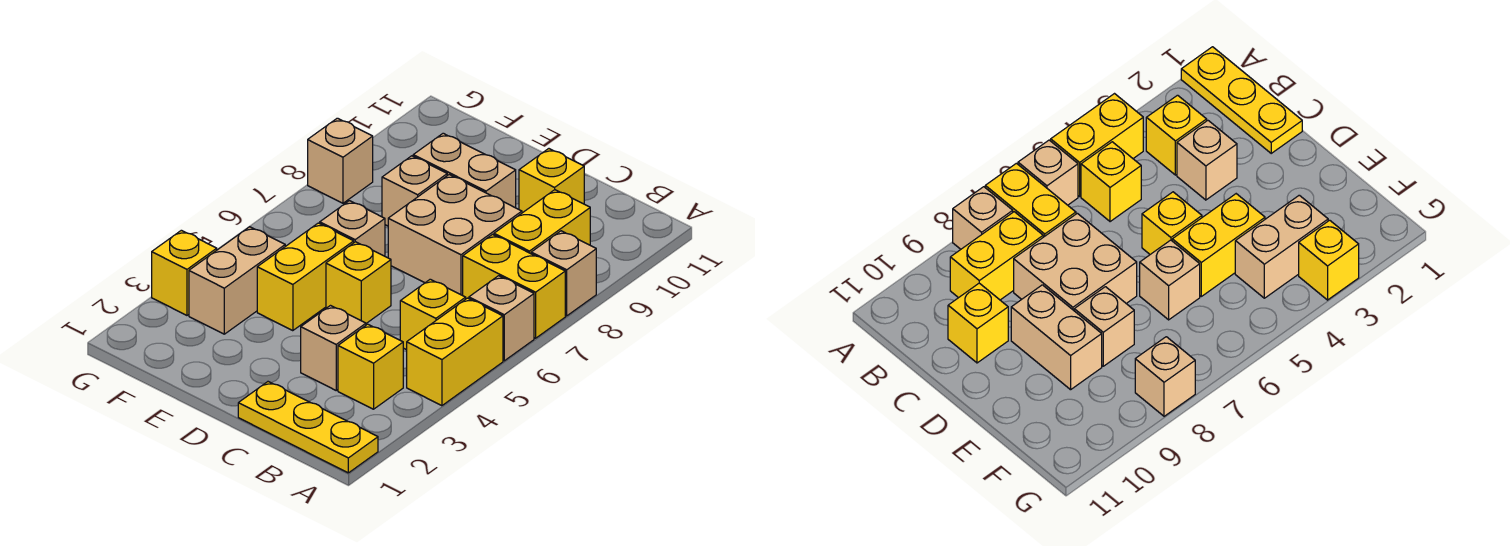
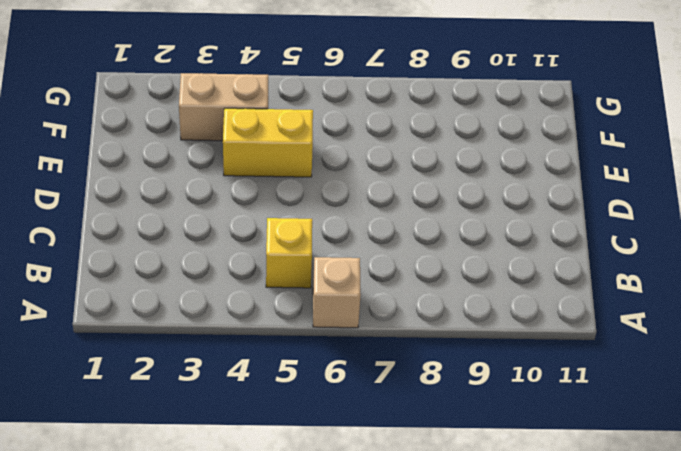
none -> yellow 1x3 plate [238,382,378,473]
none -> yellow 1x2 brick [407,298,503,406]
none -> yellow 1x2 brick [463,235,565,338]

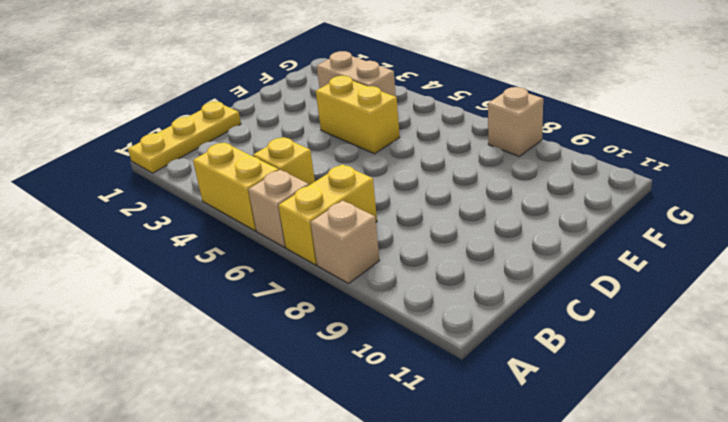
none -> yellow 1x1 brick [338,324,403,409]
none -> yellow 1x2 brick [494,190,590,254]
none -> tan 1x1 brick [301,306,366,390]

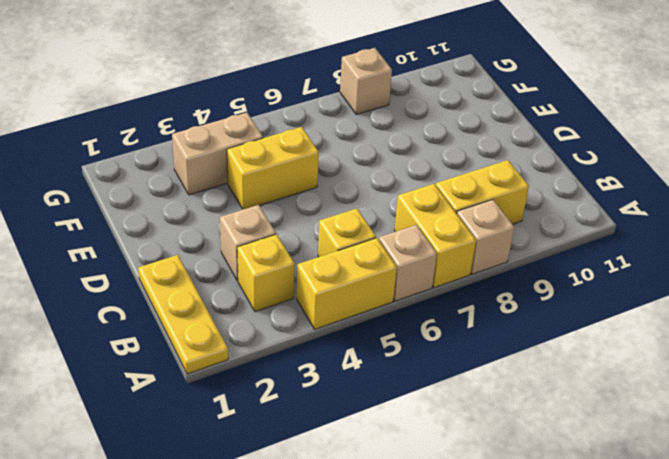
none -> tan 2x2 brick [388,175,522,295]
none -> yellow 1x1 brick [519,149,584,213]
none -> yellow 1x1 brick [326,242,391,323]

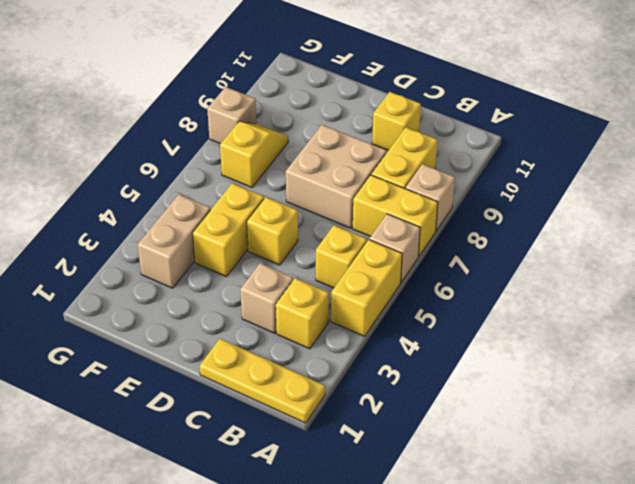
yellow 1x2 slope [220,122,288,187] -> none
none -> tan 1x2 brick [413,133,516,208]
none -> tan 1x1 brick [320,201,385,256]
none -> tan 1x1 brick [382,156,447,226]

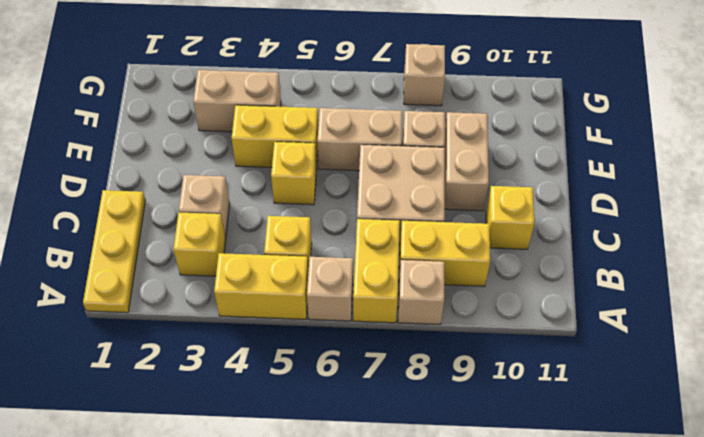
tan 1x2 brick [317,108,402,171] -> tan 1x1 brick [320,201,385,256]
none -> yellow 1x1 brick [152,230,217,315]

